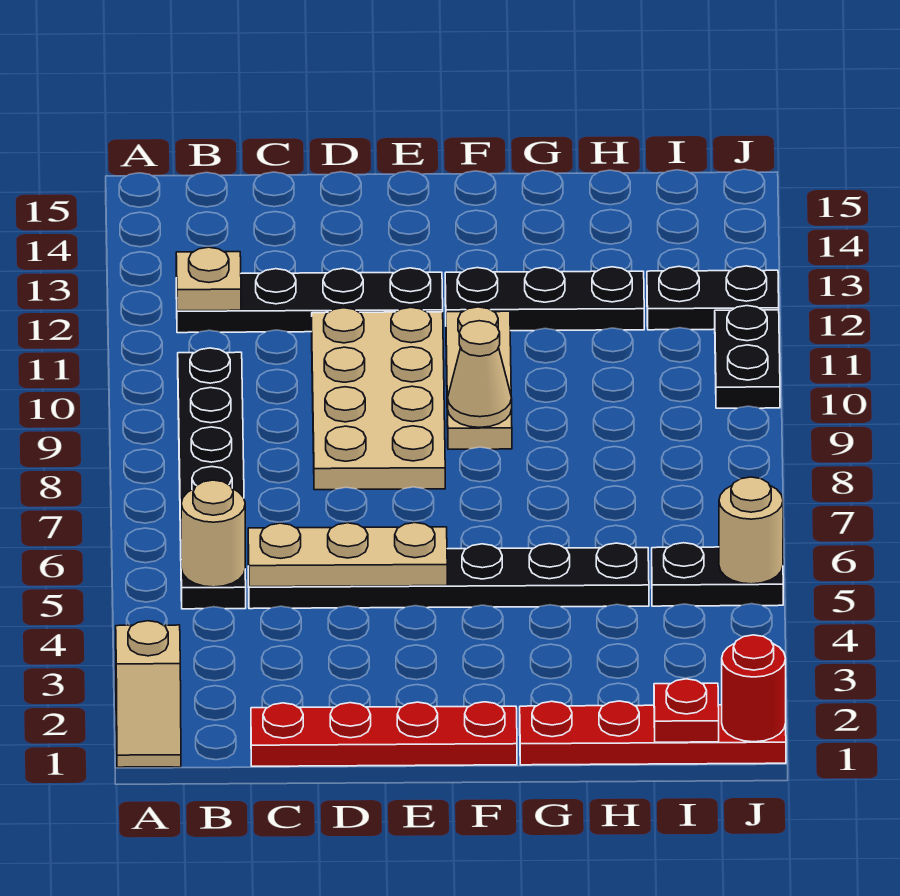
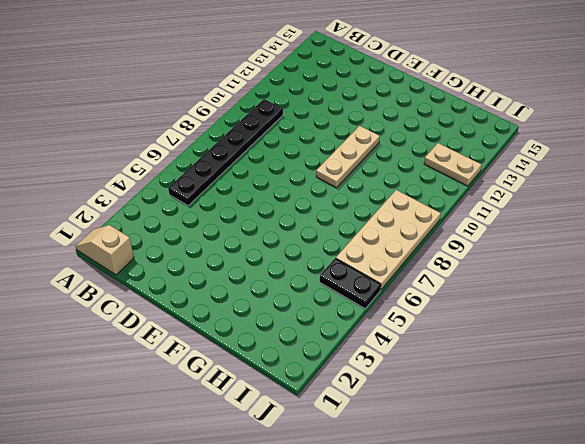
tan 1x2 slope [76,225,134,275] -> tan 1x2 slope turned to [116,621,181,767]
tan 2x4 plate [336,190,441,290] -> tan 2x4 plate moved to [312,307,445,490]
tan 1x2 plate [424,143,482,186] -> black 1x2 plate [647,266,779,330]
none -> black 1x4 plate [176,268,443,333]
none -> red 1x4 plate [251,702,517,766]
none -> black 1x6 plate [248,543,649,609]

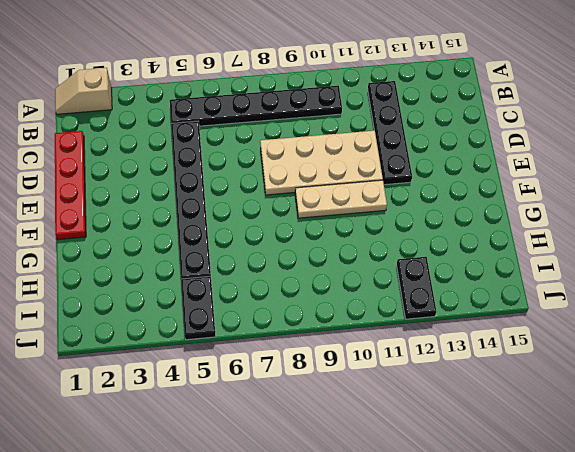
none -> black 1x3 plate [445,267,644,331]
none -> red 1x4 plate [520,701,786,765]
none -> black 1x2 plate [715,306,780,408]

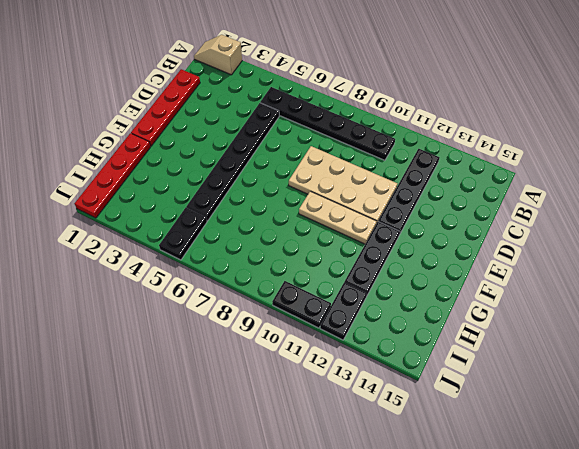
none -> tan 1x1 round brick [181,480,245,587]
none -> tan 1x1 plate [176,247,241,311]
none -> tan 1x3 plate [248,523,447,587]

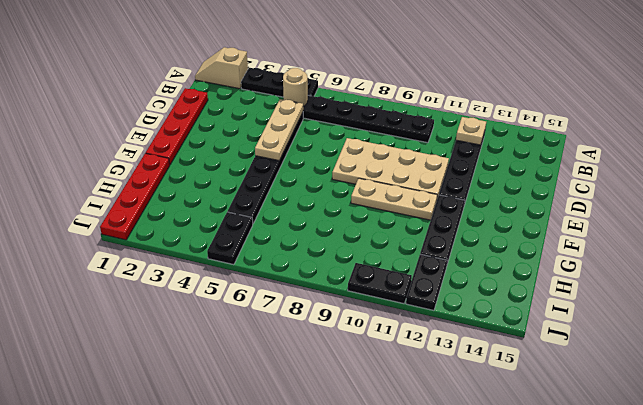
black 1x3 plate [241,68,318,97] -> none
none -> tan 1x1 cone [448,321,512,427]
none -> red 1x1 plate [654,679,719,742]
none -> red 1x1 round brick [722,635,786,742]

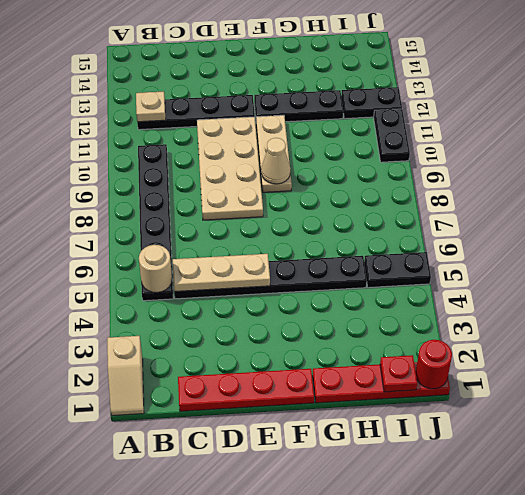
none -> tan 1x1 round brick [719,477,783,584]

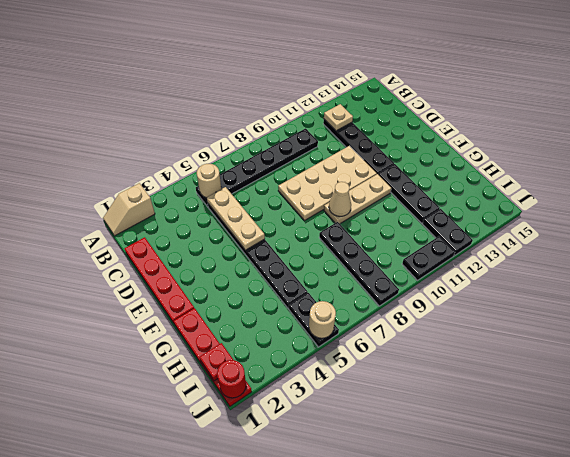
black 1x4 plate [319,222,399,306] -> none

